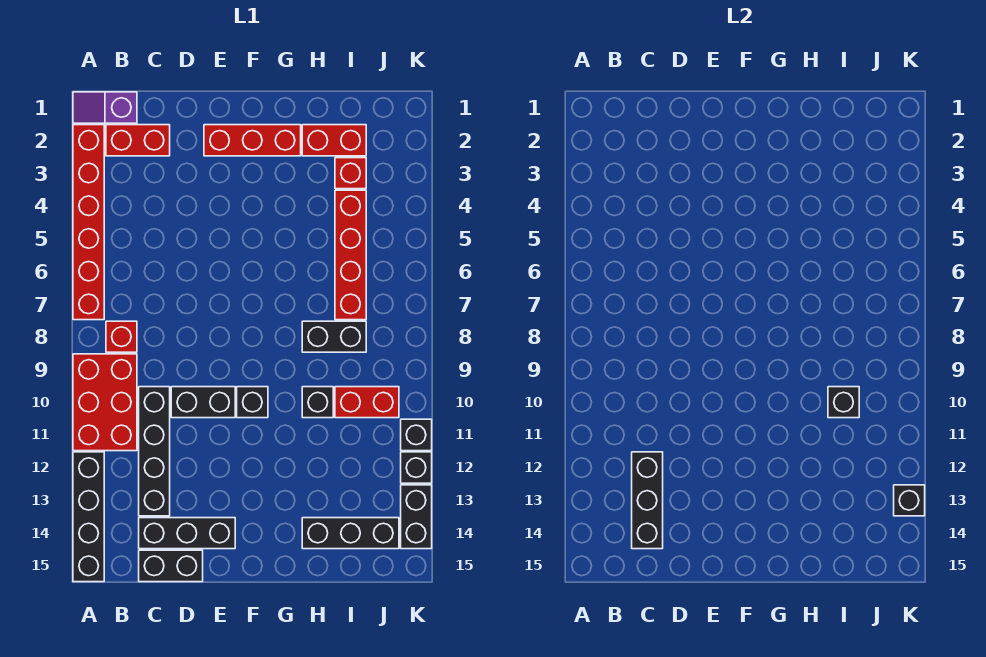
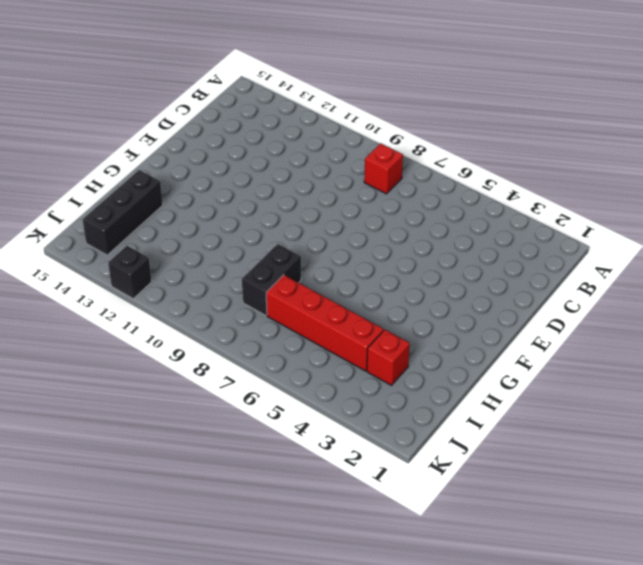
none -> purple 1x2 slope [73,92,137,123]
none -> red 1x6 brick [73,125,104,320]
none -> red 2x3 brick [73,354,137,451]

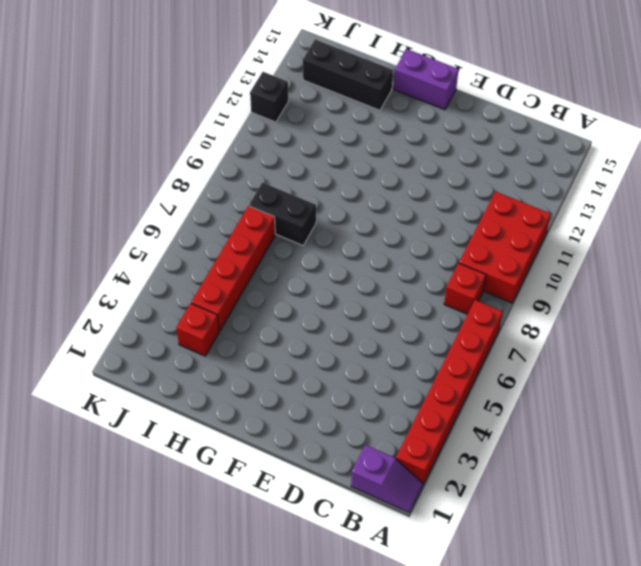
purple 1x2 brick [394,49,459,110] -> none
none -> black 1x4 brick [73,452,104,582]
none -> red 1x2 brick [106,125,170,156]
none -> black 1x4 brick [139,387,170,516]

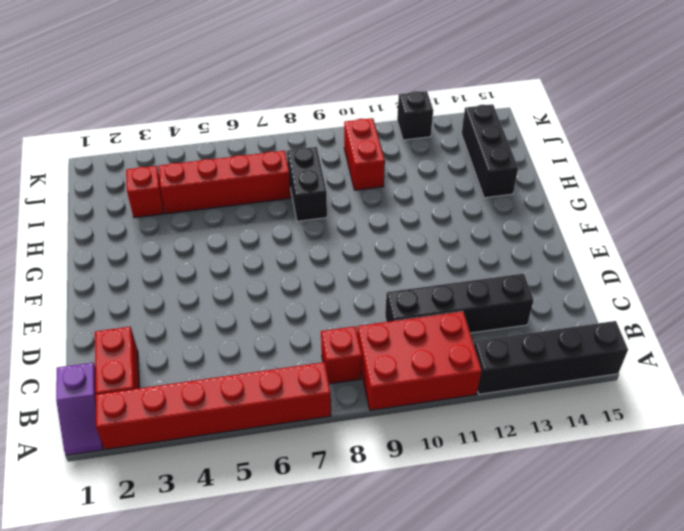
none -> black 1x3 brick [139,518,235,549]
none -> black 1x2 brick [139,550,203,582]
none -> black 1x2 brick [171,387,235,418]

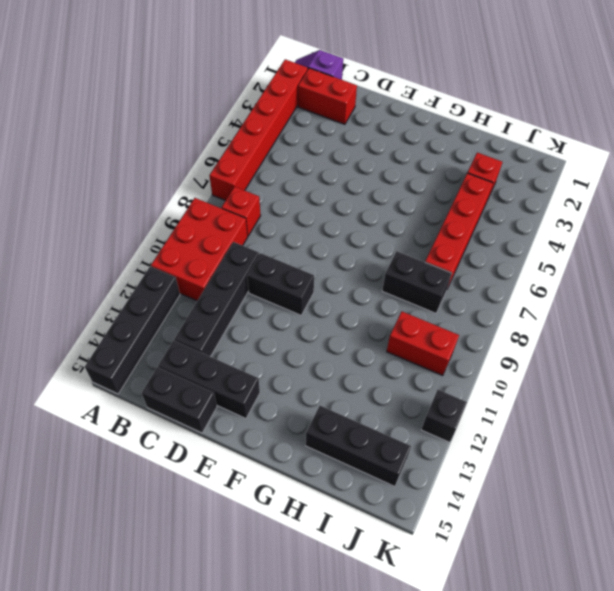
none -> red 1x3 brick [204,125,301,156]
none -> black 1x1 brick [237,387,268,418]
none -> red 1x2 brick [302,125,366,156]

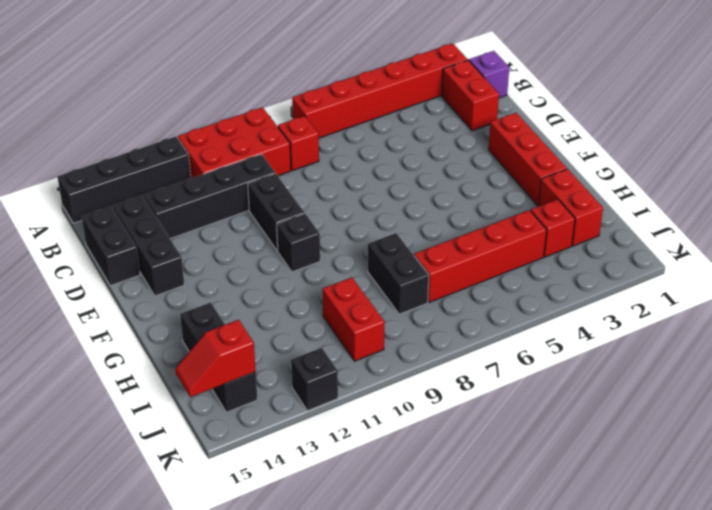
red 1x2 slope [175,320,256,397] -> none
none -> black 1x1 brick [302,387,333,418]
none -> black 1x1 brick [401,419,432,451]
none -> black 1x2 brick [401,485,432,549]

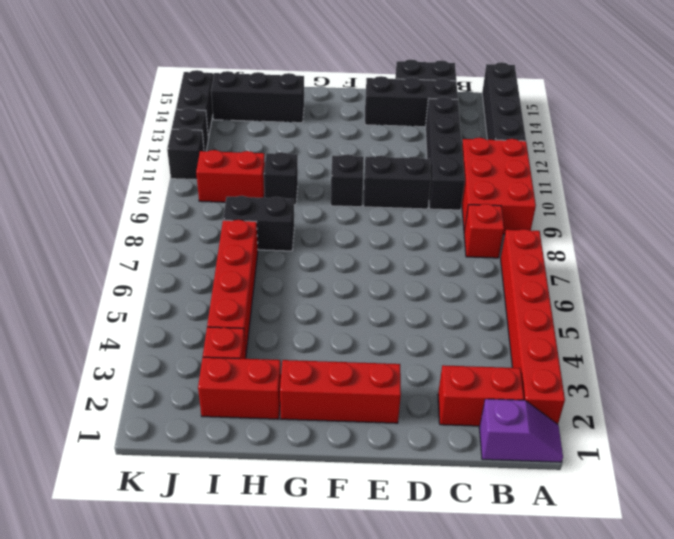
none -> black 1x3 brick [632,452,663,549]
none -> black 1x1 brick [828,387,859,418]
none -> black 1x1 brick [894,485,925,516]

